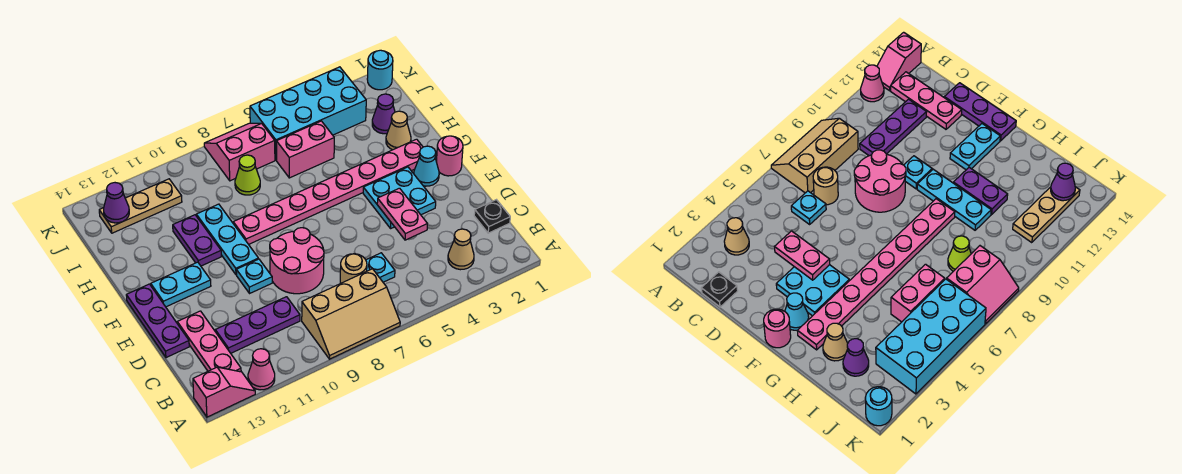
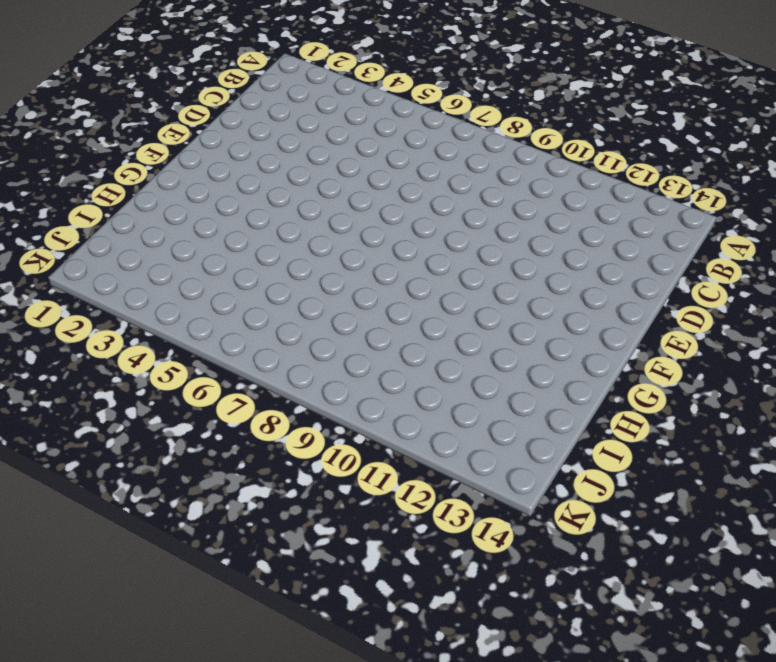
none -> tan 2x3 slope [302,269,400,359]
none -> pink 1x1 cone [248,349,275,390]
none -> pink 1x2 slope [193,367,255,417]

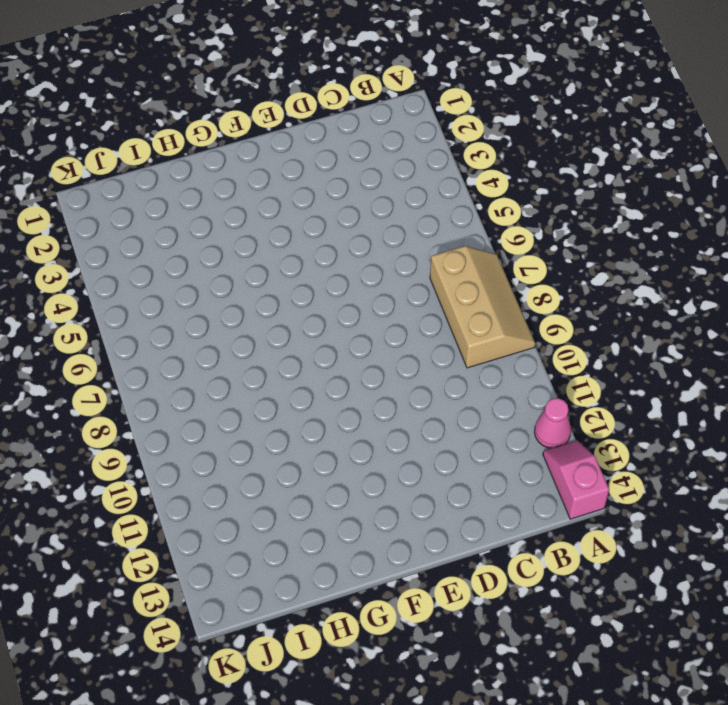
none -> tan 1x1 cone [448,229,474,270]
none -> pink 1x3 plate [177,311,241,372]
none -> black 1x1 plate [474,200,510,233]

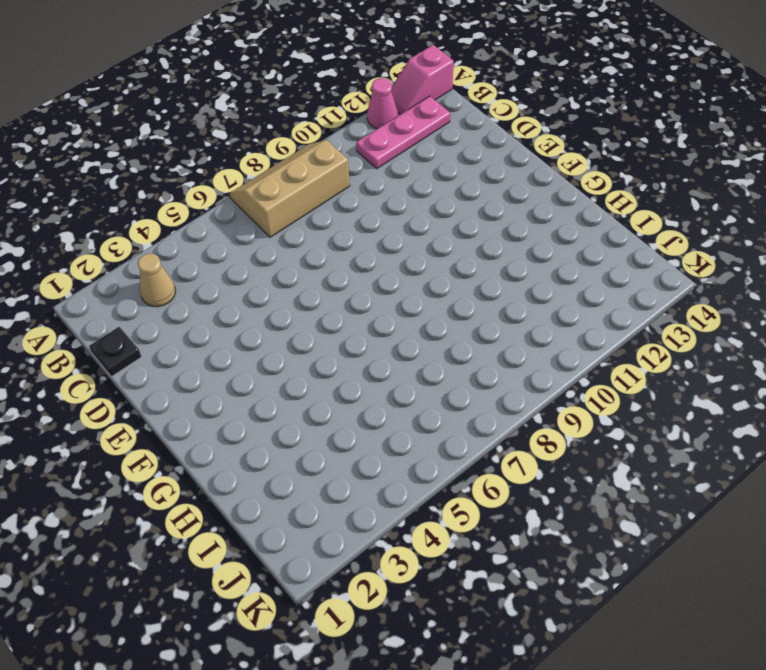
pink 1x3 plate [356,96,450,169] -> pink 1x3 plate turned to [177,311,241,372]
none -> cyan 1x1 plate [366,253,395,282]
none -> tan 1x1 round brick [340,254,367,283]
none -> purple 1x3 plate [215,297,300,353]

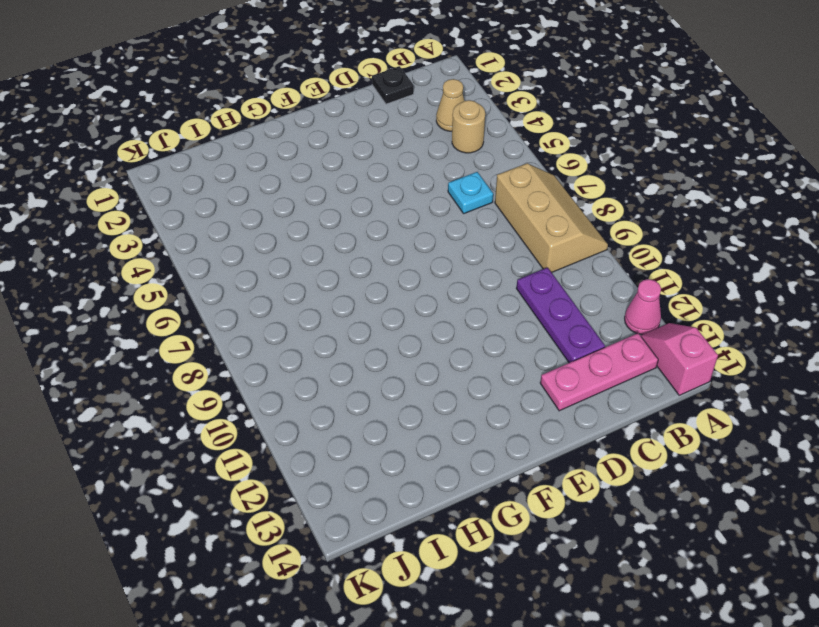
tan 1x1 round brick [452,100,485,153] -> tan 1x1 round brick moved to [340,254,367,283]
none -> pink 2x2 round brick [270,228,324,294]
none -> purple 1x3 plate [126,284,189,358]
none -> cyan 2x2 plate [363,167,436,228]

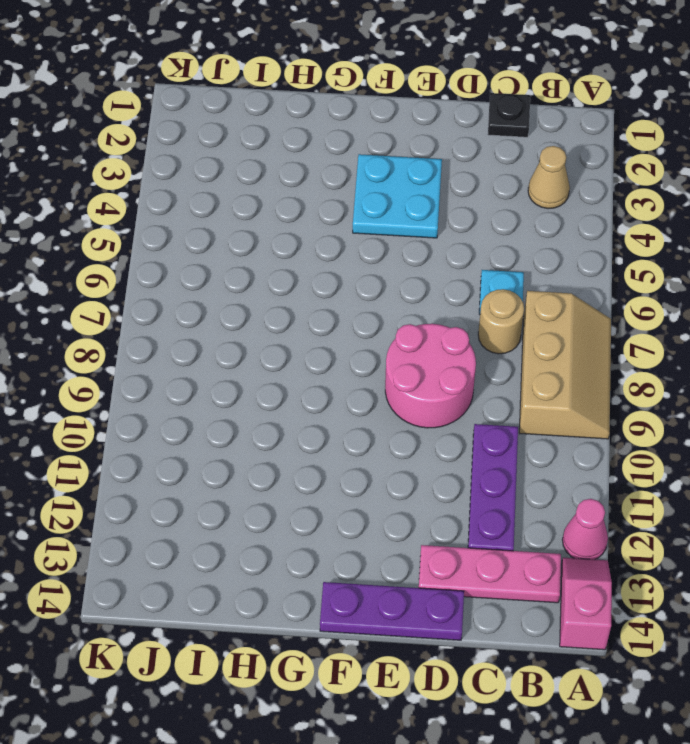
none -> cyan 1x1 plate [236,259,272,293]
none -> pink 1x1 round brick [436,136,463,176]
none -> cyan 1x1 cone [414,146,439,186]

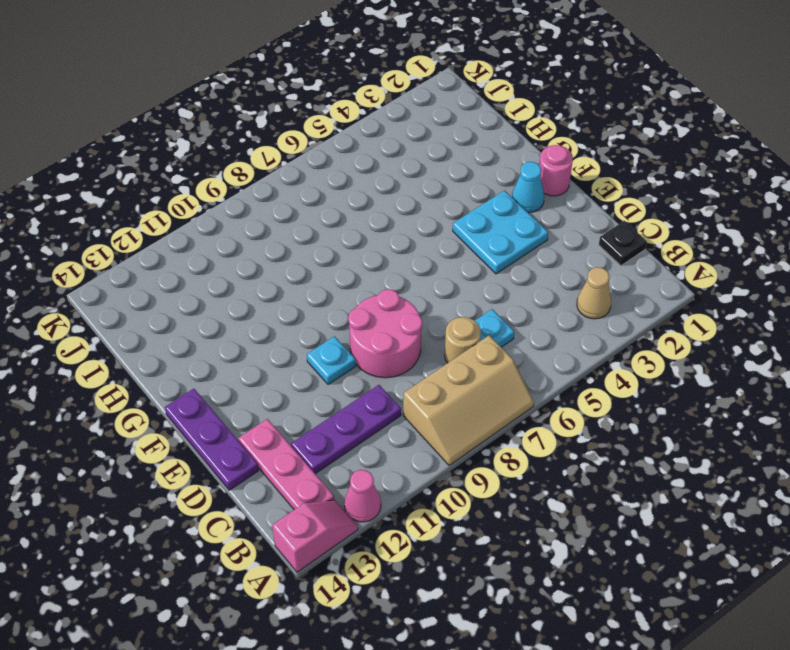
none -> cyan 1x3 plate [196,204,258,275]
none -> cyan 1x2 plate [151,262,211,307]
none -> pink 1x8 plate [233,139,423,244]

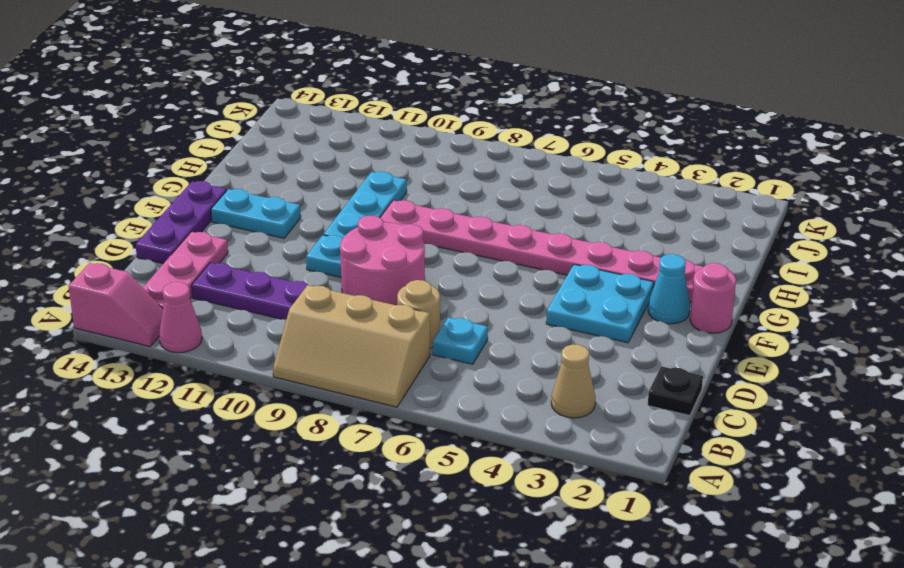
none -> purple 1x2 plate [173,215,221,266]
none -> tan 1x1 cone [386,111,411,150]
none -> purple 1x1 cone [372,94,395,134]

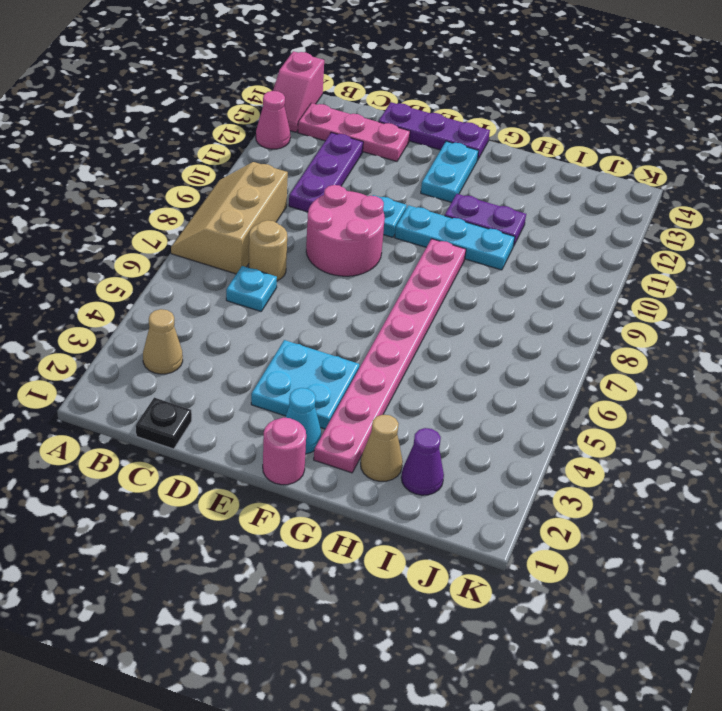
none -> pink 1x2 brick [276,121,334,178]
none -> lime 1x1 cone [235,155,260,195]
none -> cyan 2x4 brick [250,67,366,160]

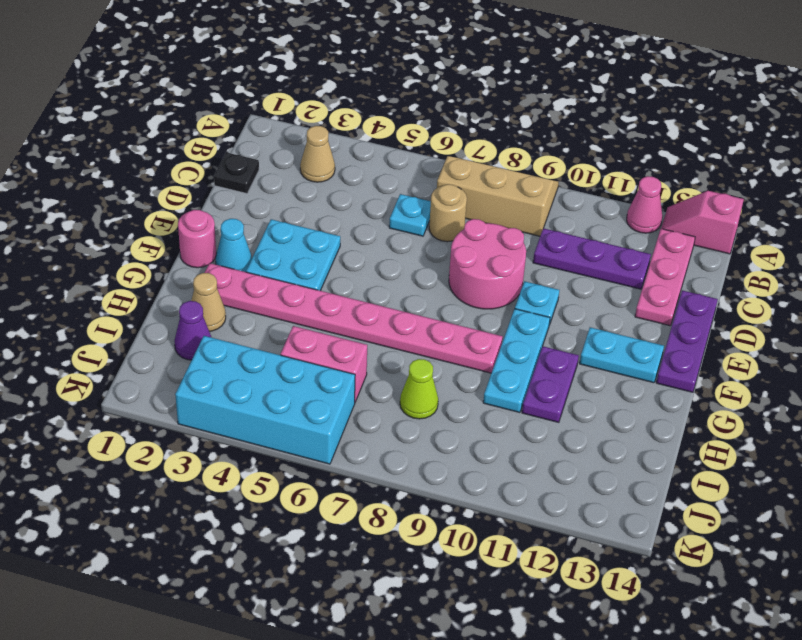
none -> pink 2x2 slope [204,123,275,181]
none -> tan 1x3 plate [99,179,182,233]
none -> cyan 1x1 round brick [367,50,393,90]

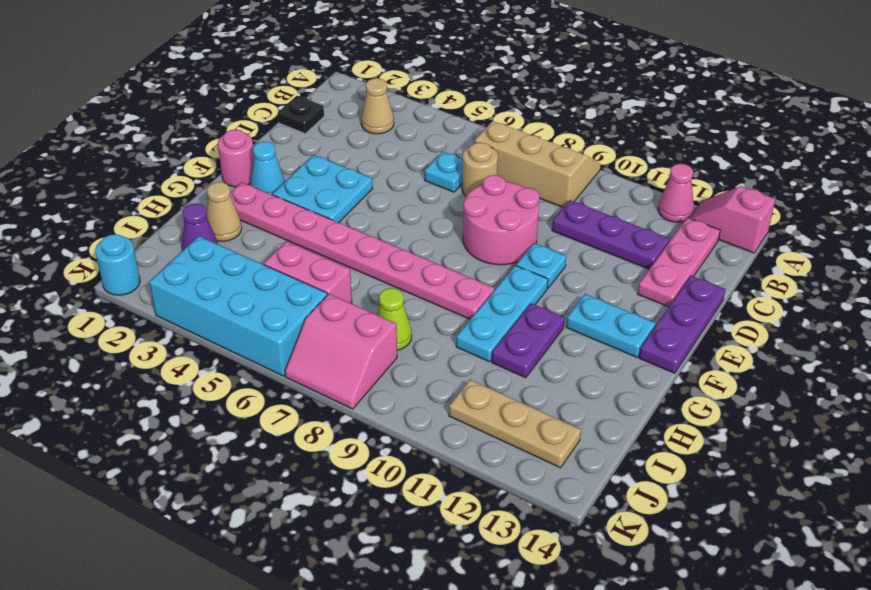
none -> pink 1x2 plate [377,188,427,240]
none -> purple 1x1 cone [104,183,129,223]

